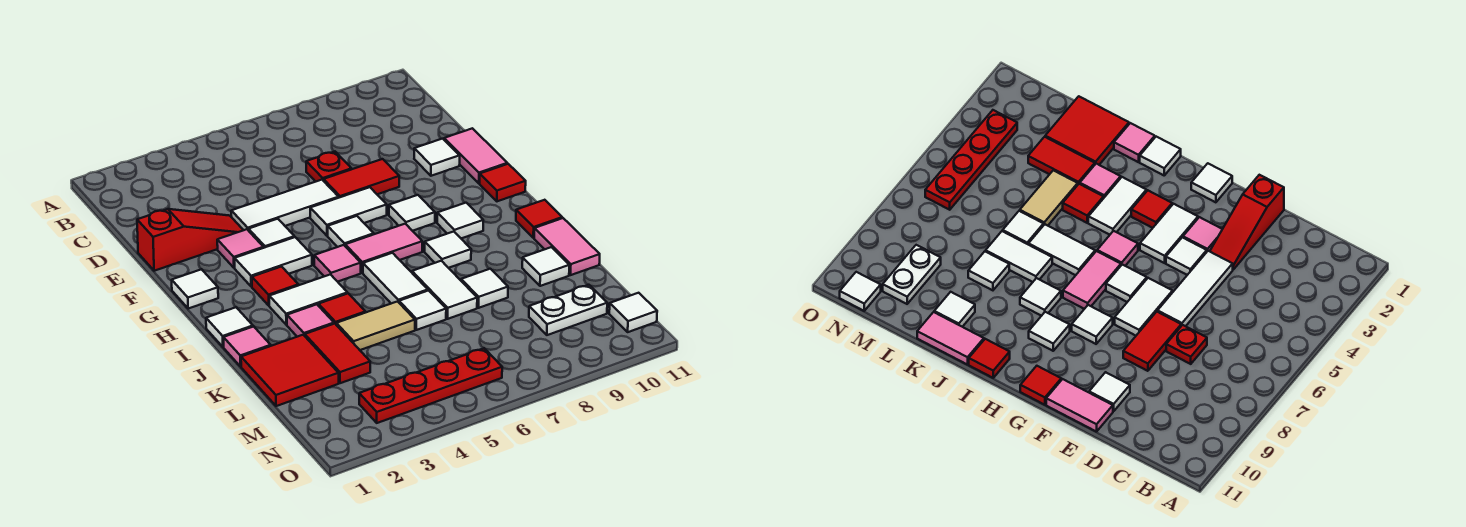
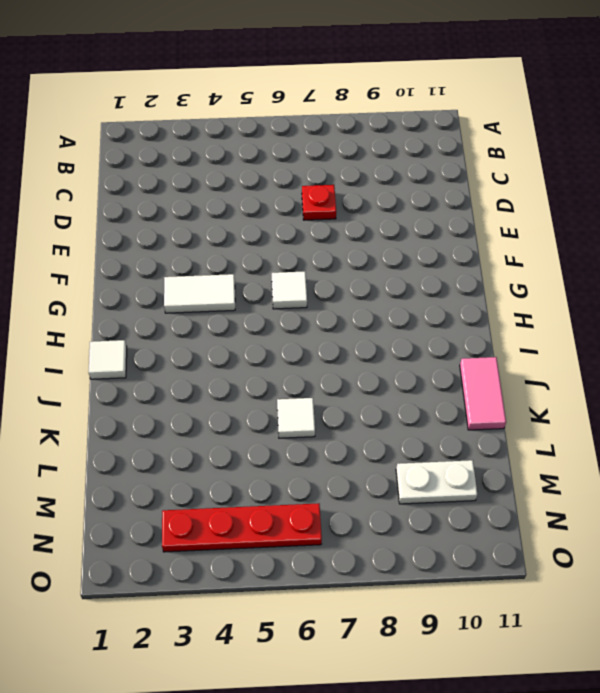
none -> red 1x3 slope [137,209,243,271]
none -> white 1x3 tile [231,180,339,231]
none -> red 1x2 tile [324,159,399,198]
none -> white 1x1 tile [414,139,460,176]

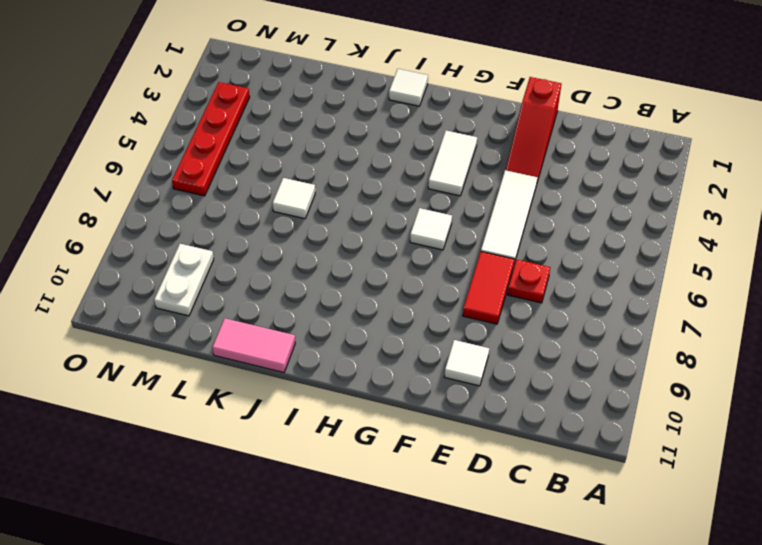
none -> pink 1x2 tile [444,128,507,183]
none -> pink 1x1 tile [217,229,263,268]
none -> white 1x1 tile [249,219,294,248]
none -> white 1x2 tile [310,187,387,236]

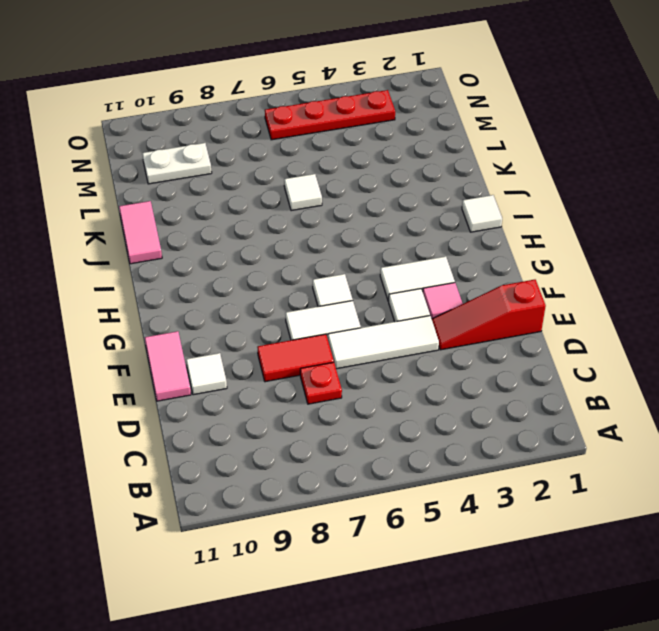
none -> white 1x1 tile [172,269,218,309]
none -> white 1x1 tile [389,195,435,231]
none -> red 1x1 tile [480,164,526,201]
none -> red 1x1 tile [252,267,298,305]

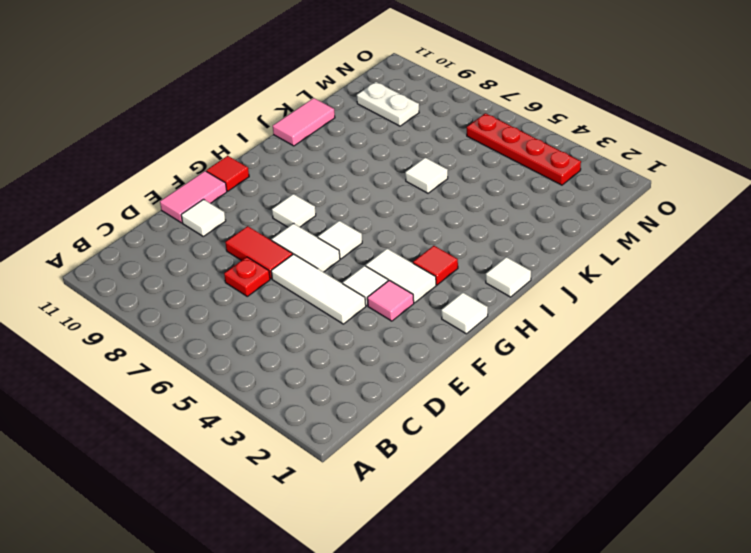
none -> red 1x3 slope [137,209,243,271]
none -> pink 1x1 tile [314,245,361,282]
none -> pink 1x2 tile [345,224,422,273]
none -> white 1x1 tile [437,203,483,238]

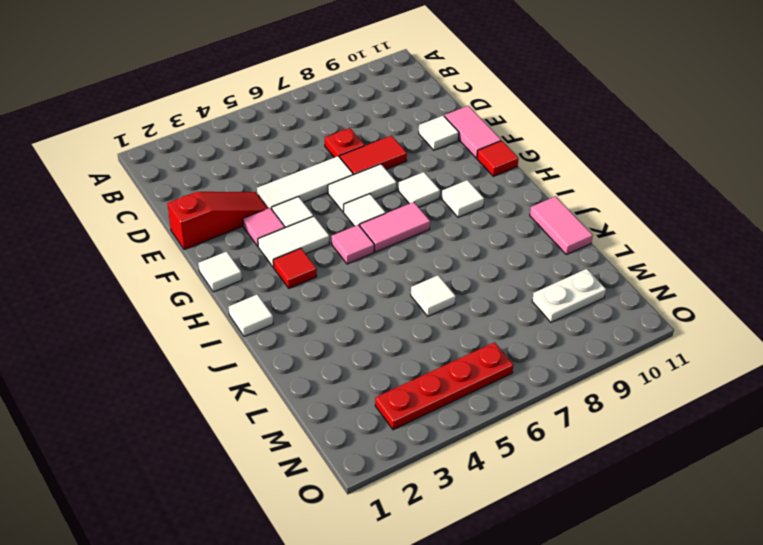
none -> white 1x2 tile [269,274,347,325]
none -> white 1x2 tile [363,253,428,304]
none -> white 1x1 tile [425,232,471,268]
none -> red 1x1 tile [516,200,562,238]

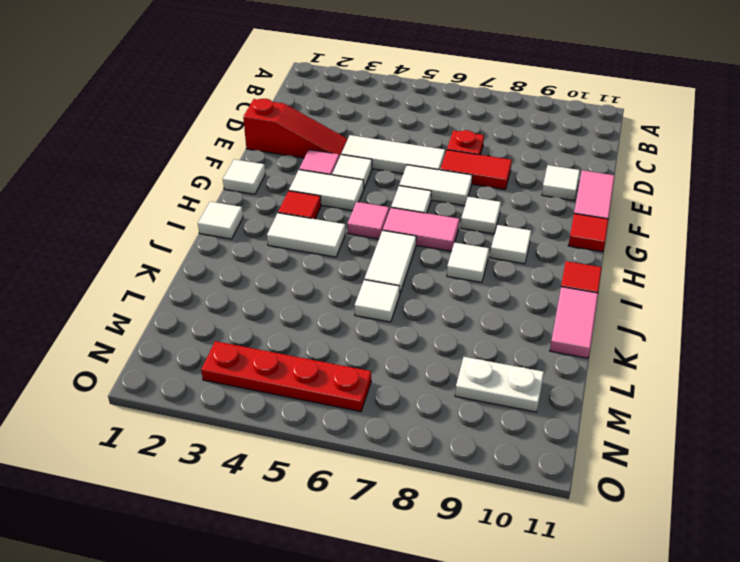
none -> pink 1x1 tile [223,327,271,367]
none -> pink 1x1 tile [287,304,334,337]
none -> red 1x1 tile [319,293,365,324]
none -> white 1x2 tile [412,261,477,319]

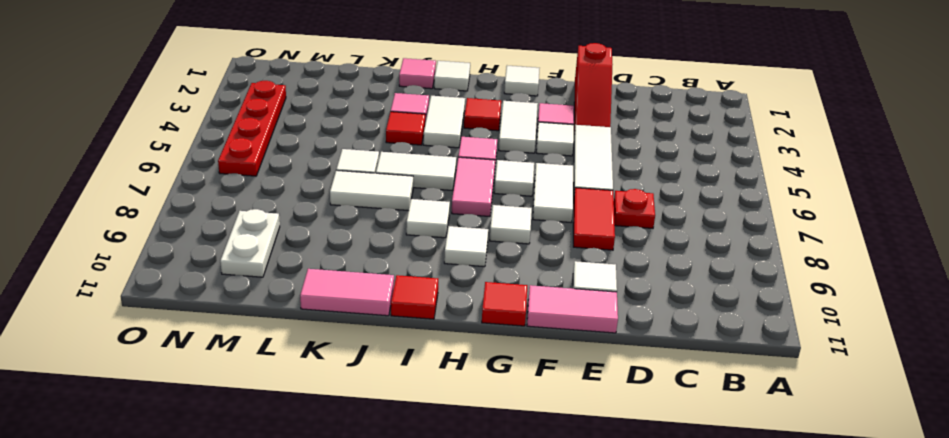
none -> red 2x2 tile [241,335,339,406]
none -> red 1x2 tile [305,324,370,383]
none -> tan 1x2 tile [336,302,415,350]
none -> white 1x1 tile [461,269,508,308]

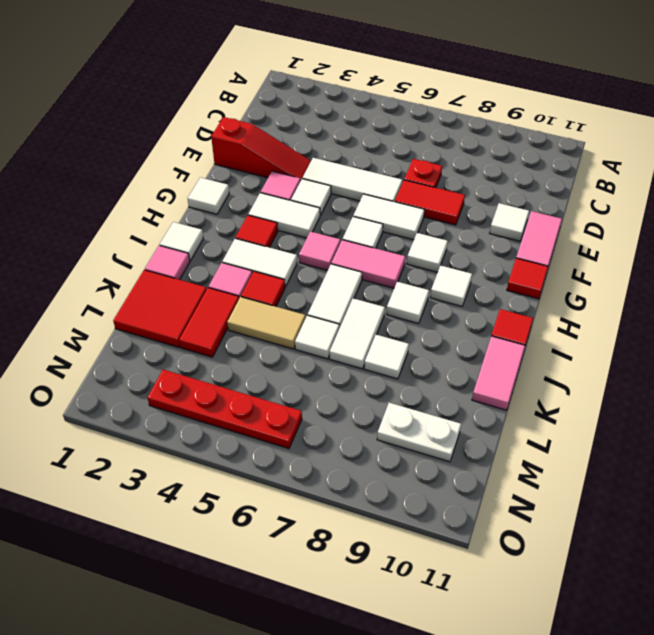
none -> white 1x1 tile [522,247,569,286]
none -> white 1x1 tile [609,293,657,332]

